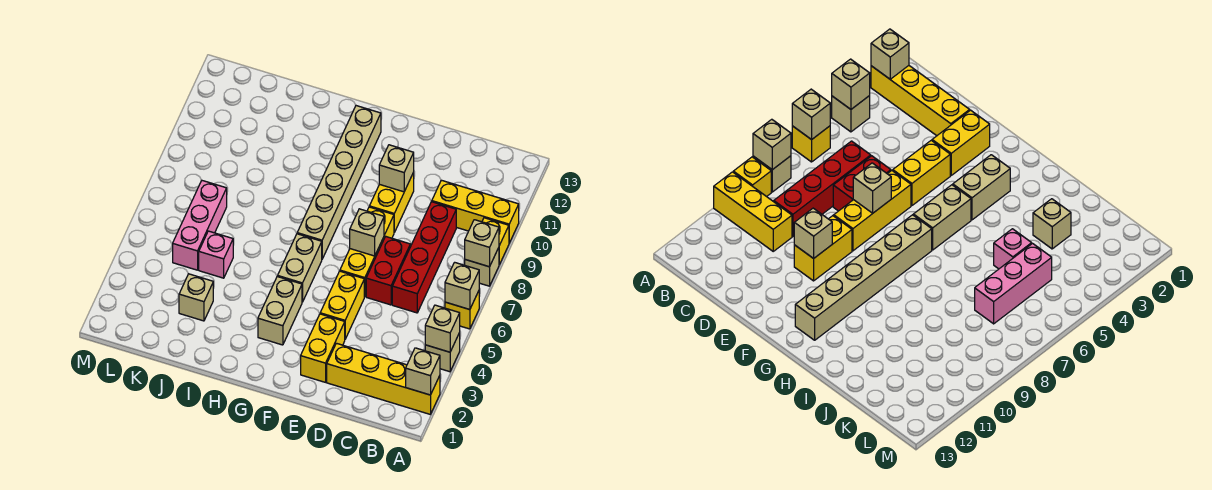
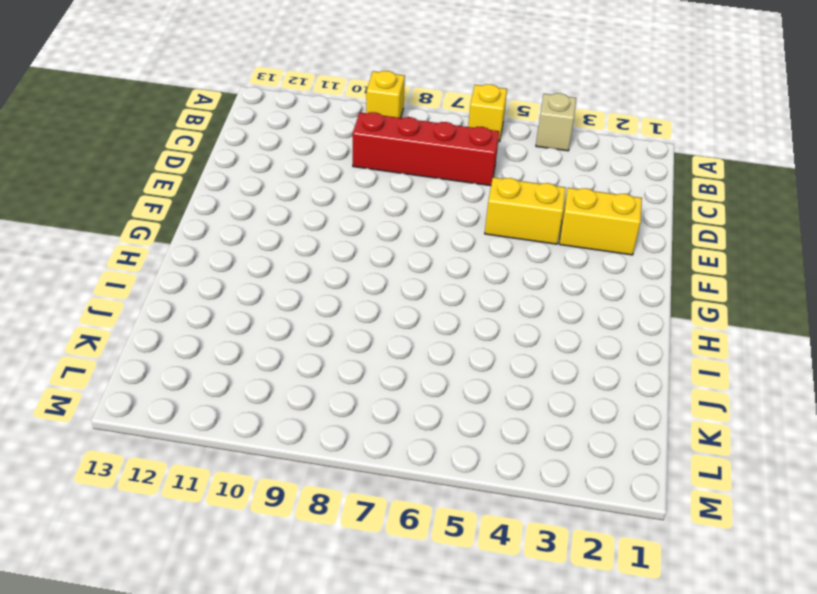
none -> yellow 1x4 brick [327,343,440,414]
none -> tan 1x1 brick [465,248,499,286]
none -> yellow 1x3 brick [432,180,519,243]

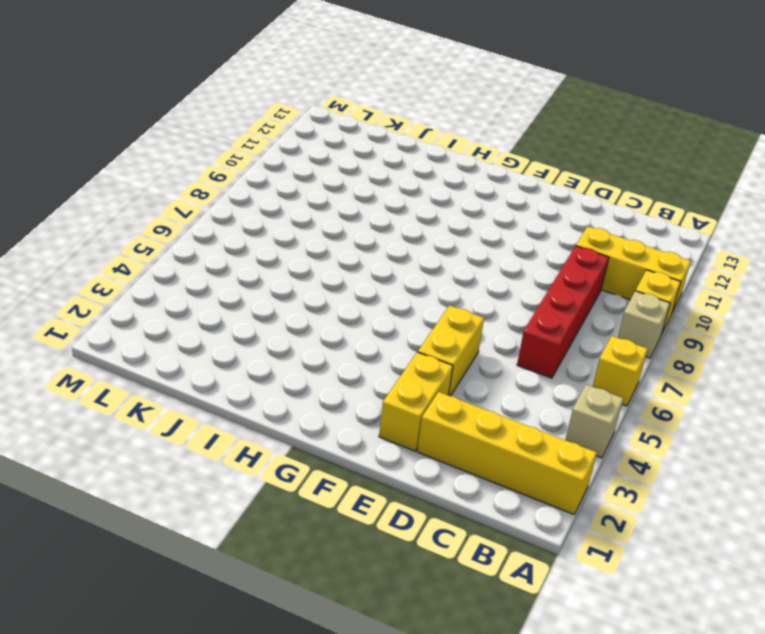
none -> red 1x2 brick [366,237,410,305]
none -> yellow 1x3 brick [340,207,394,297]
none -> yellow 1x2 brick [369,173,414,232]

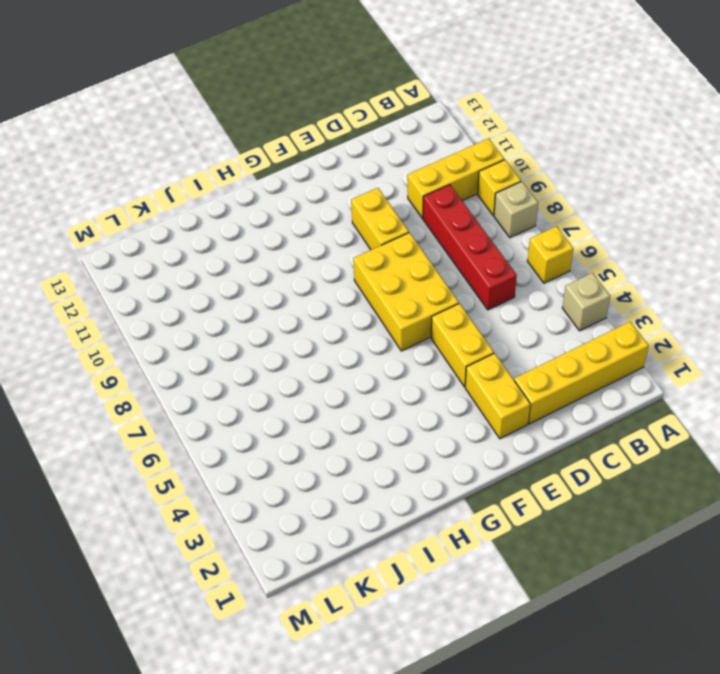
yellow 2x3 brick [353,233,459,351] -> yellow 1x3 brick [340,207,394,297]
none -> red 1x2 brick [366,237,410,305]
none -> tan 1x2 brick [258,276,302,345]
none -> tan 1x2 brick [278,234,322,302]

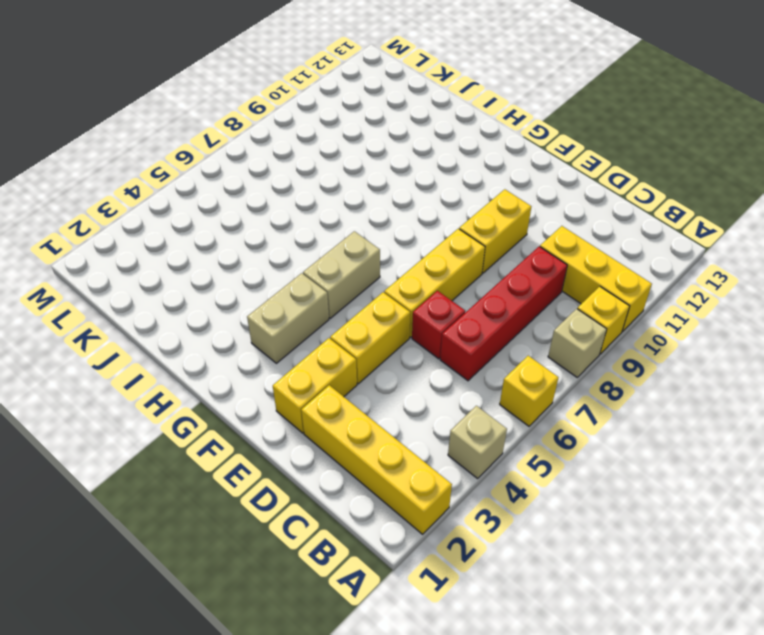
red 1x1 brick [412,291,465,359] -> red 1x2 brick [366,237,410,305]
none -> tan 1x6 brick [297,106,381,259]
none -> tan 1x1 brick [179,274,213,321]
none -> pink 1x1 brick [199,231,233,278]

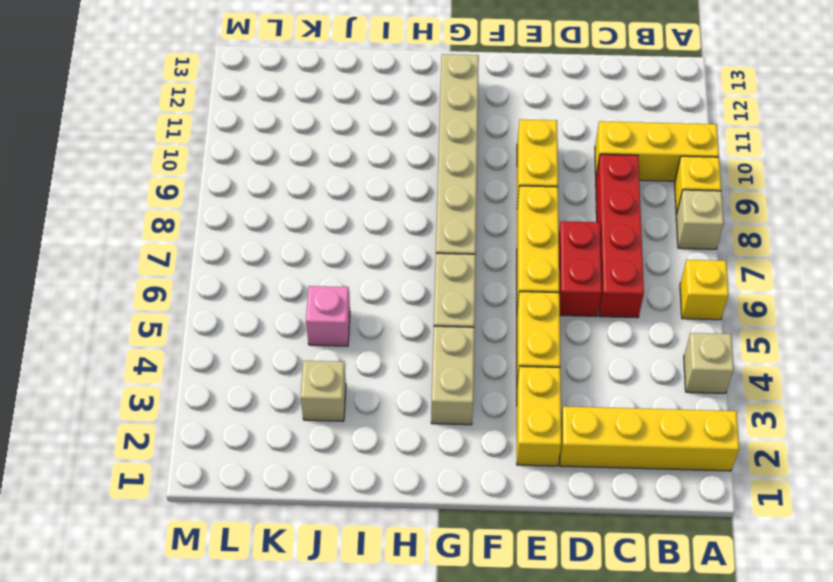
none -> pink 1x3 brick [173,180,227,270]
none -> tan 1x1 brick [406,348,440,395]
none -> tan 1x1 brick [425,305,460,352]

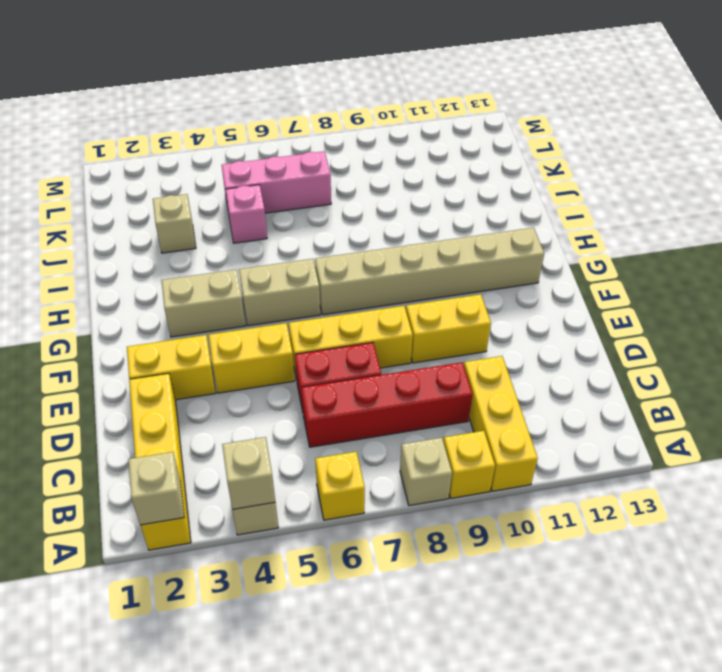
none -> tan 1x1 brick [445,262,479,310]
none -> tan 1x1 brick [465,220,499,267]
none -> tan 1x1 brick [350,209,384,256]

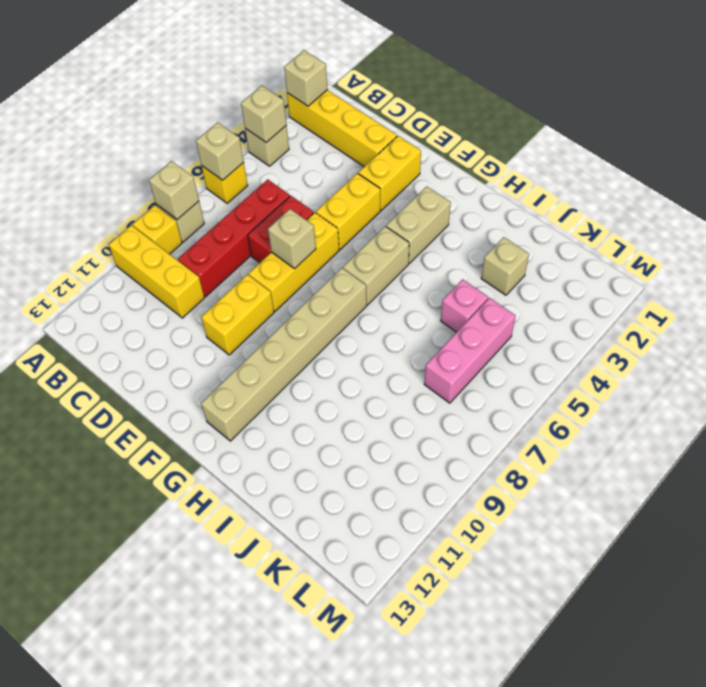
none -> tan 1x1 brick [379,145,414,192]

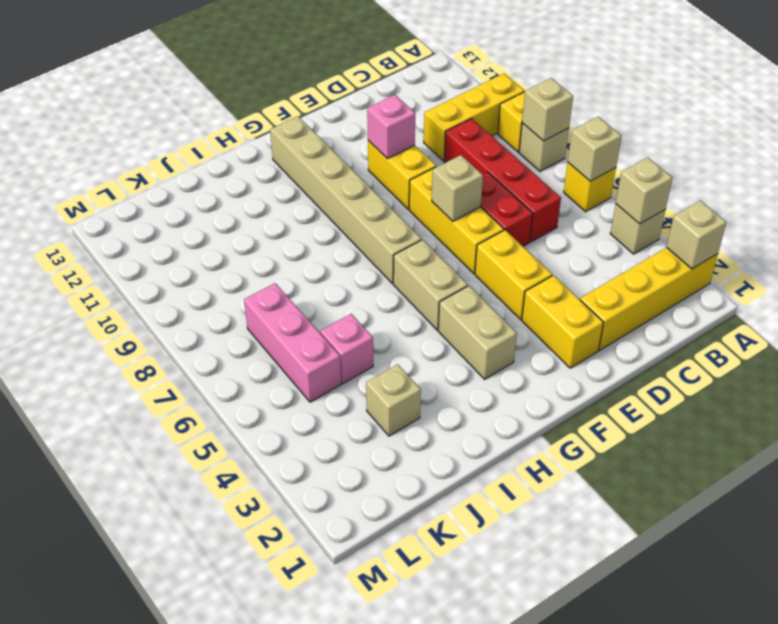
pink 1x1 brick [367,95,415,159] -> tan 1x1 brick [379,145,414,192]

